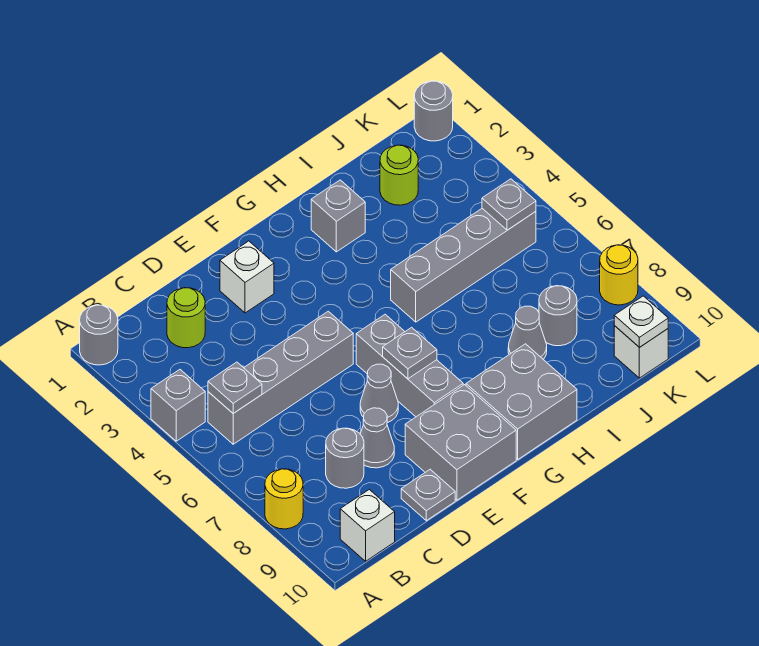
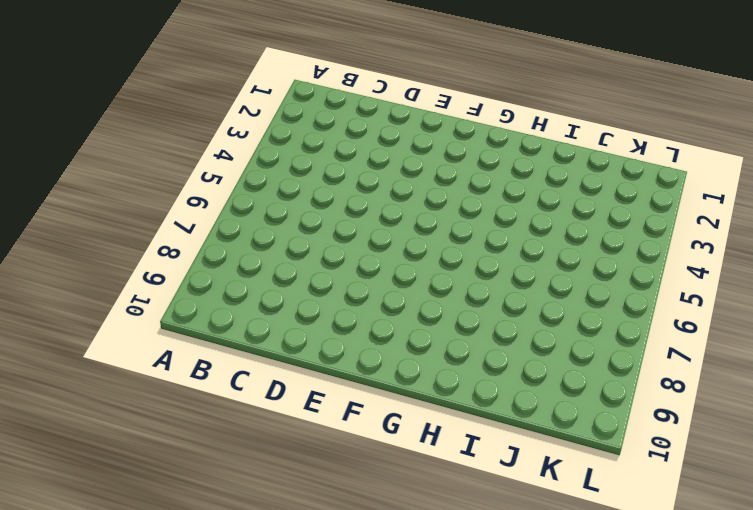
none -> grey 1x1 round brick [80,305,118,365]
none -> grey 1x1 brick [151,370,205,441]
none -> yellow 1x1 round brick [265,469,303,529]

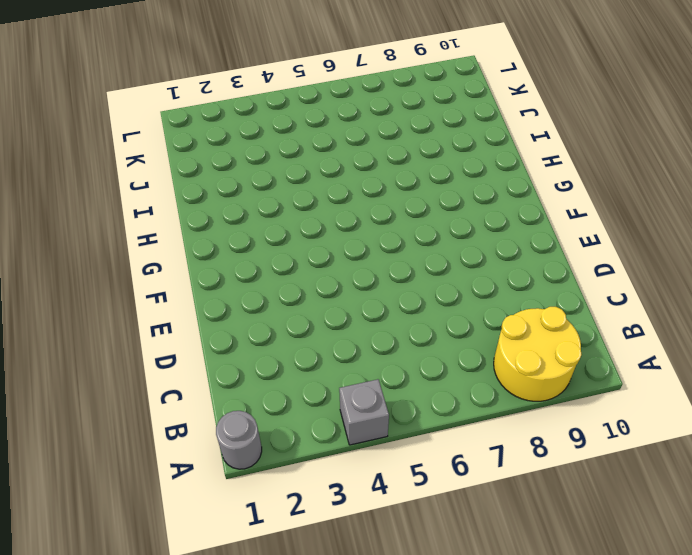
yellow 2x2 round brick [494,307,582,401] -> yellow 1x1 round brick [265,469,303,529]
none -> grey 1x4 brick [208,311,353,444]
none -> white 1x1 brick [340,489,395,561]
none -> lime 1x1 round brick [167,288,205,348]

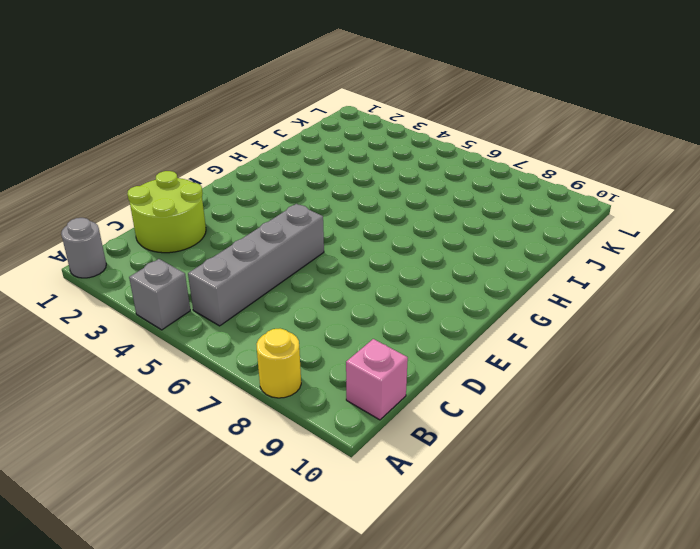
pink 1x1 brick [346,339,408,420] -> white 1x1 brick [340,489,395,561]
lime 2x2 round brick [127,171,206,253] -> lime 1x1 round brick [167,288,205,348]
none -> grey 1x1 round brick [326,428,364,488]
none -> grey 1x1 cone [360,408,394,468]
none -> grey 1x1 plate [401,469,455,521]

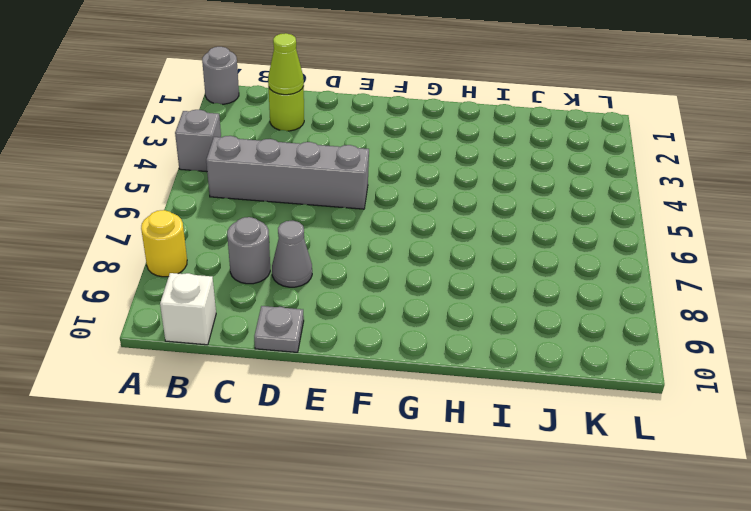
lime 1x1 cone [268,33,304,95] -> none
none -> white 1x1 brick [220,241,274,313]
none -> grey 1x1 cone [360,364,398,423]
none -> grey 2x2 brick [405,385,516,500]

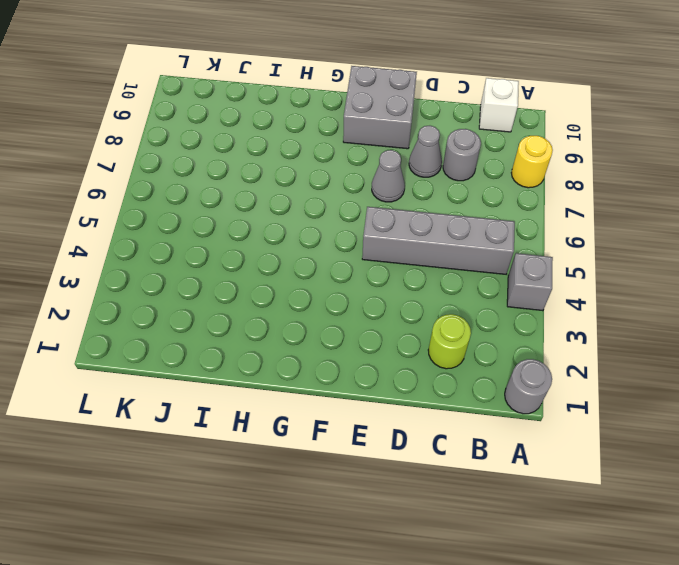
none -> grey 1x1 plate [401,469,455,521]
none -> white 1x1 brick [220,241,274,313]
none -> grey 1x3 brick [356,314,463,417]

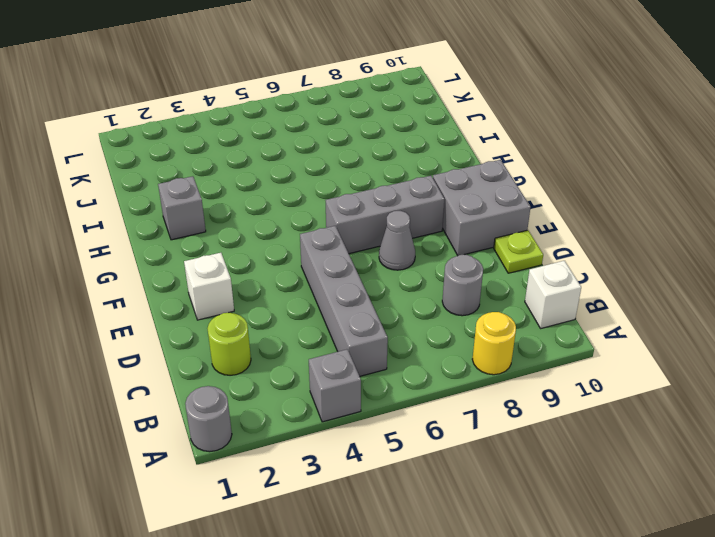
lime 1x1 plate [494,230,543,273] -> grey 1x1 plate [401,469,455,521]
none -> grey 1x1 cone [360,408,394,468]
none -> grey 2x2 brick [466,344,577,459]
none -> grey 1x4 brick [391,209,536,322]

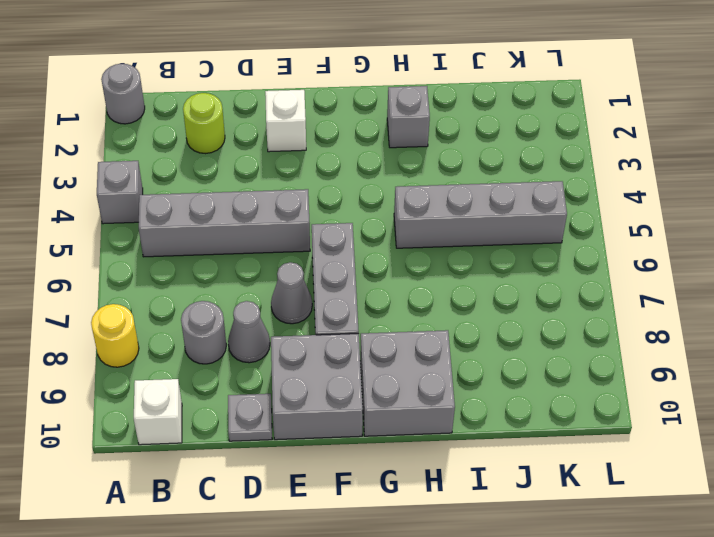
none -> grey 1x1 cone [508,306,547,360]
none -> lime 1x1 round brick [380,145,418,205]
none -> grey 1x1 round brick [539,286,577,346]

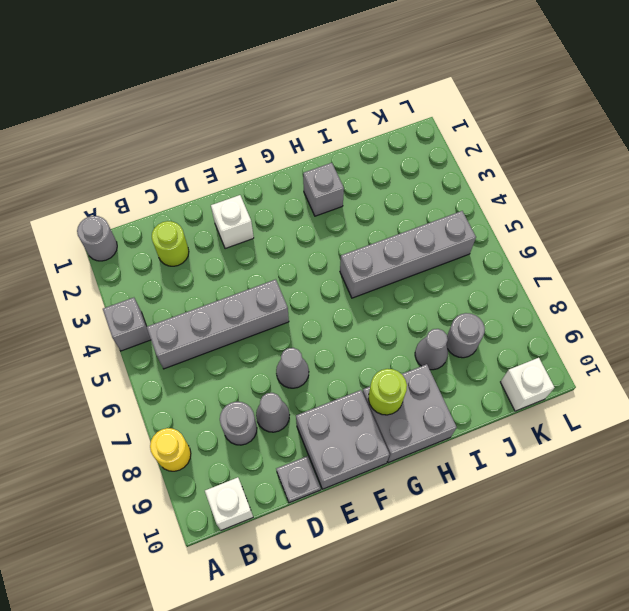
lime 1x1 round brick [368,369,407,415] -> lime 1x1 round brick moved to [380,145,418,205]
none -> grey 1x3 brick [356,314,463,417]
none -> grey 1x1 round brick [414,81,453,141]
none -> yellow 1x1 round brick [600,245,638,305]

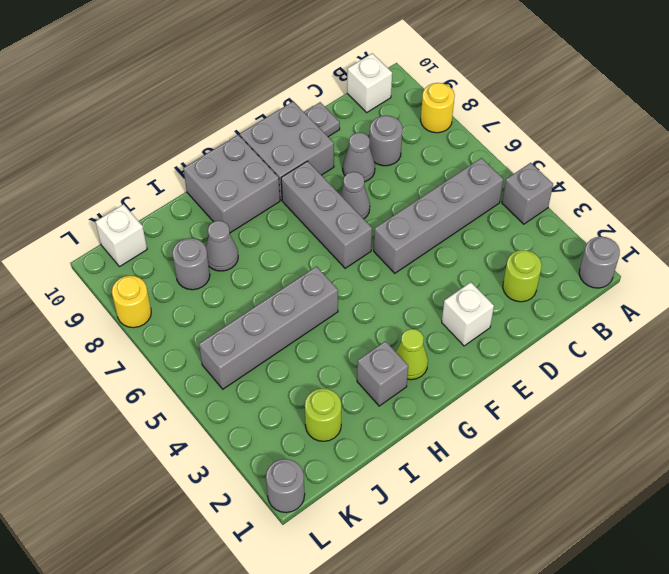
lime 1x1 cone [396,329,428,380] -> none
none -> grey 1x1 plate [208,362,262,413]
none -> grey 1x1 plate [383,327,437,379]
none -> grey 1x1 plate [482,179,536,230]

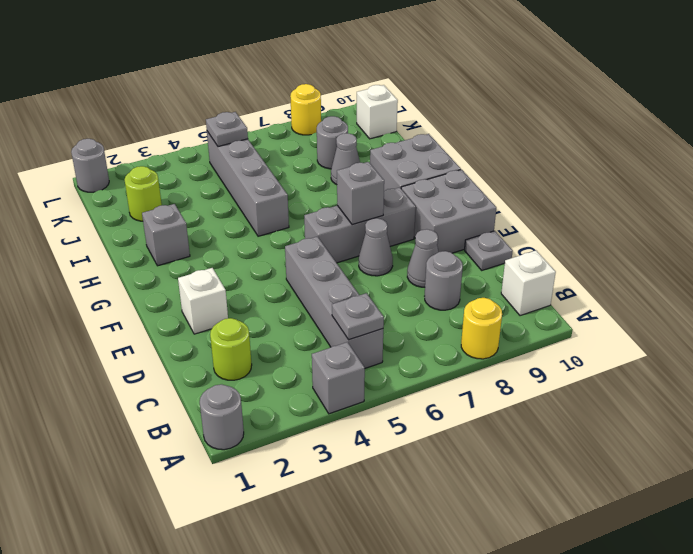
grey 1x1 brick [337,162,384,225] -> grey 1x1 plate [383,327,437,379]
none -> white 1x1 plate [614,296,668,347]

